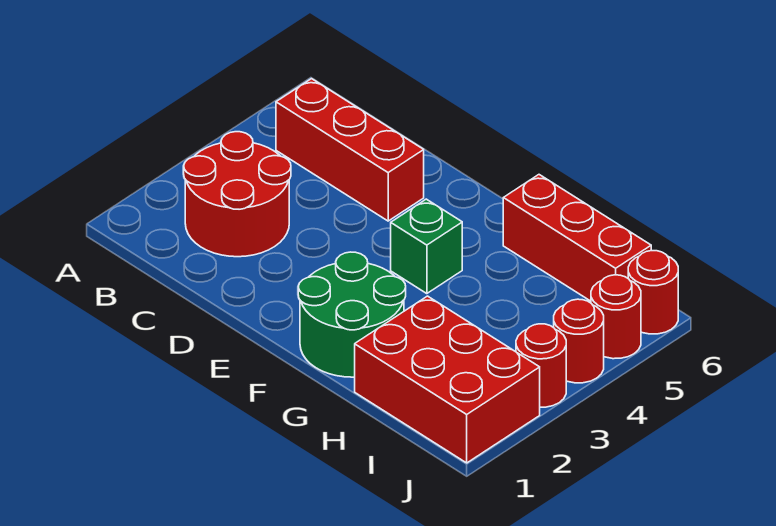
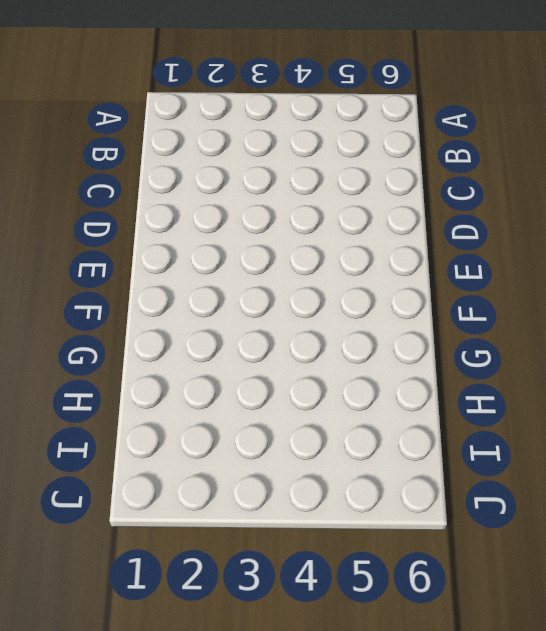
none -> red 2x2 round brick [184,132,291,257]
none -> red 1x3 brick [276,79,424,221]

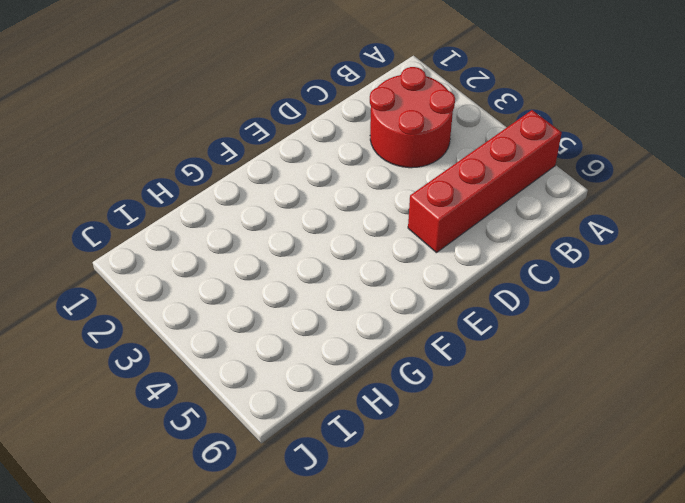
red 1x4 brick [408,110,562,253] -> red 1x3 brick [276,79,424,221]
none -> green 2x2 round brick [298,252,406,377]
none -> green 1x1 brick [391,199,462,294]

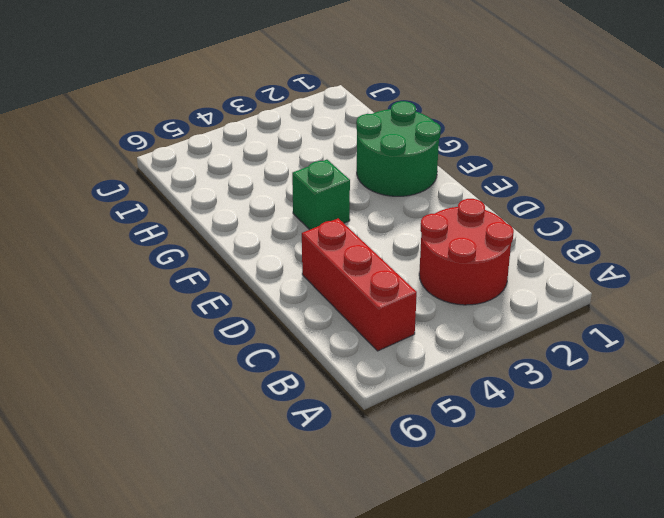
none -> red 1x3 brick [503,175,651,301]
none -> red 2x3 brick [355,296,540,463]

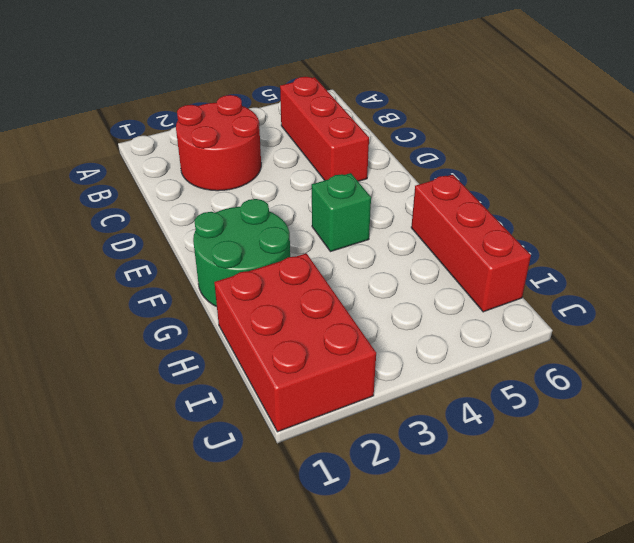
none -> red 1x1 round brick [516,324,566,407]
none -> red 1x1 round brick [554,299,604,383]

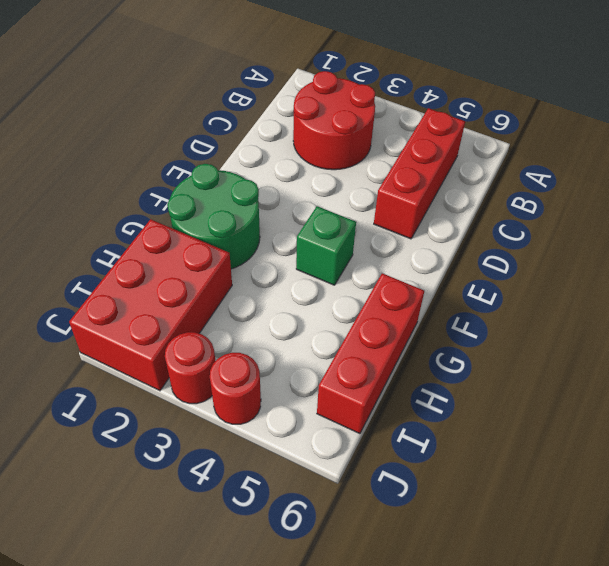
none -> red 1x1 round brick [591,275,641,359]
none -> red 1x1 round brick [628,251,678,334]

